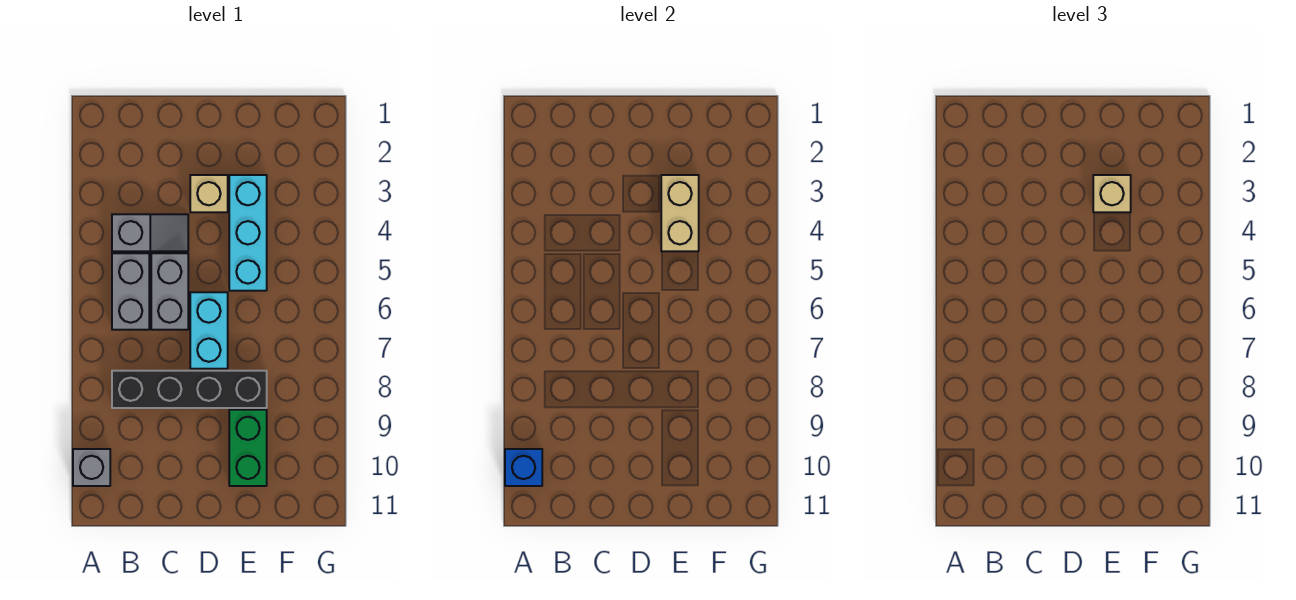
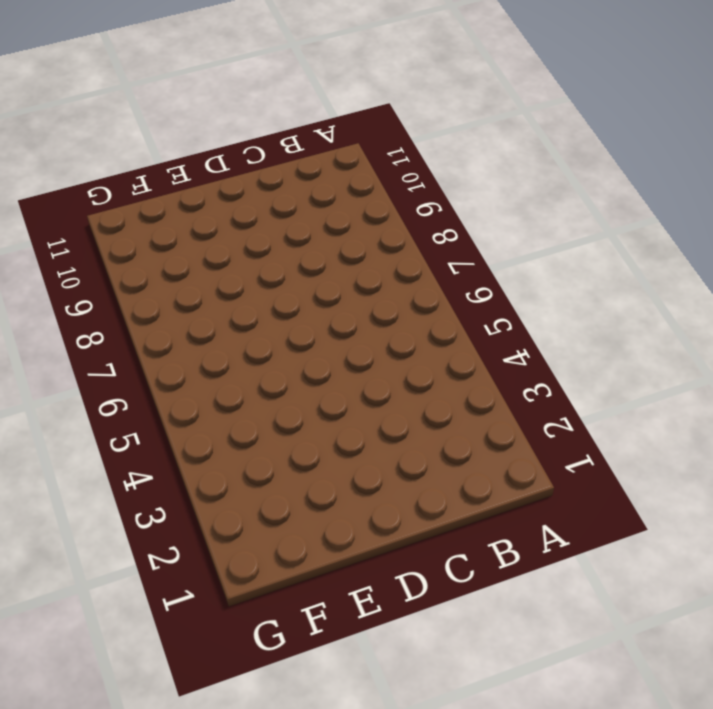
none -> grey 1x1 brick [73,449,110,486]
none -> grey 1x2 slope [112,214,188,251]
none -> grey 1x2 brick [112,253,149,330]

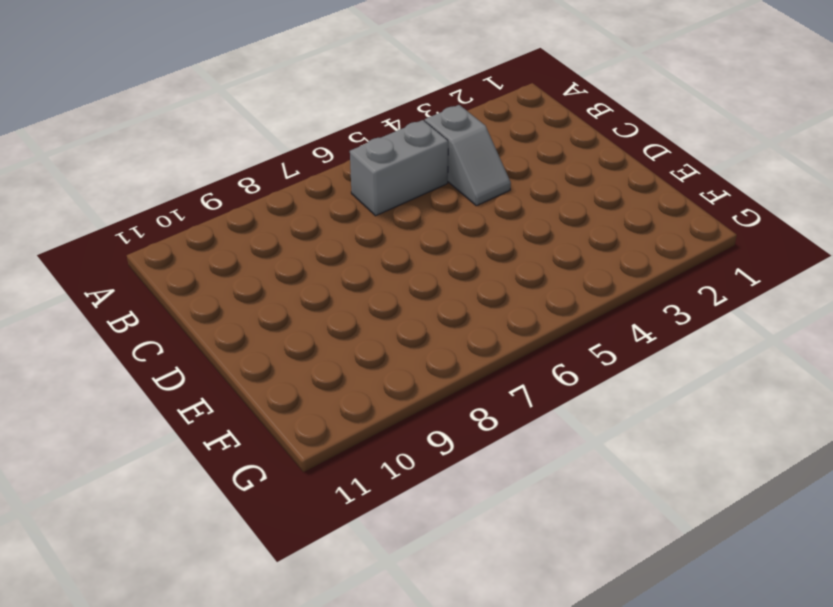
none -> grey 1x1 brick [73,449,110,486]
none -> black 1x4 brick [112,371,267,408]
none -> grey 1x2 brick [151,253,188,330]

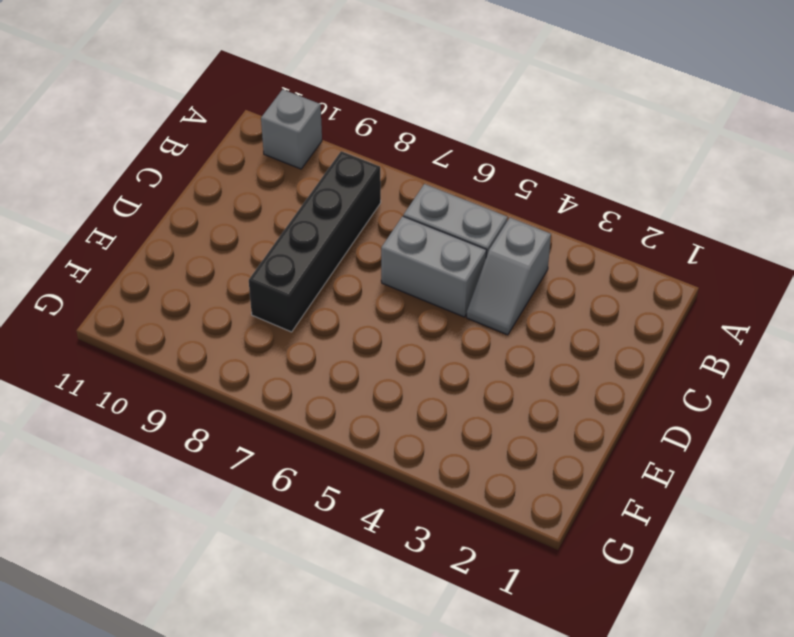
none -> tan 1x1 brick [190,175,228,212]
none -> cyan 1x2 brick [190,292,228,369]
none -> cyan 1x3 brick [229,175,267,291]

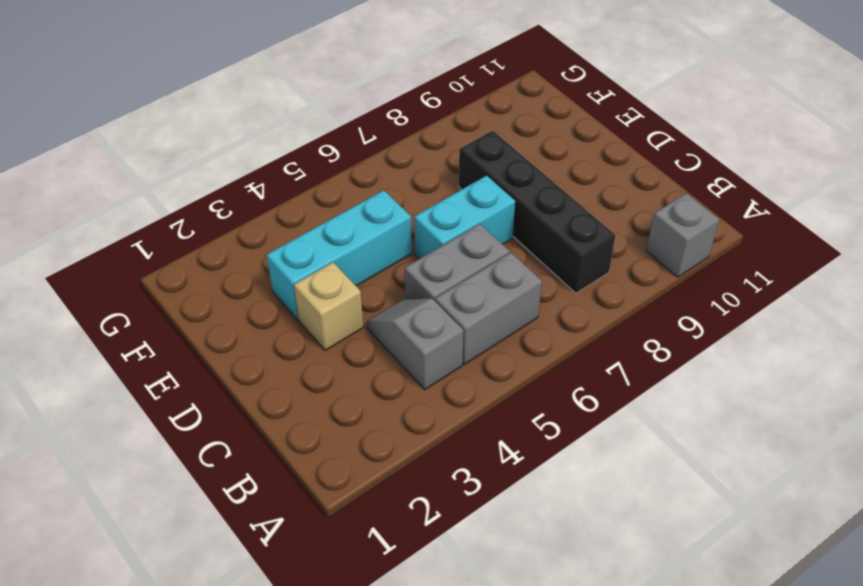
none -> green 1x2 brick [229,410,267,486]
none -> blue 1x1 brick [505,449,542,486]
none -> tan 1x2 brick [661,175,699,251]

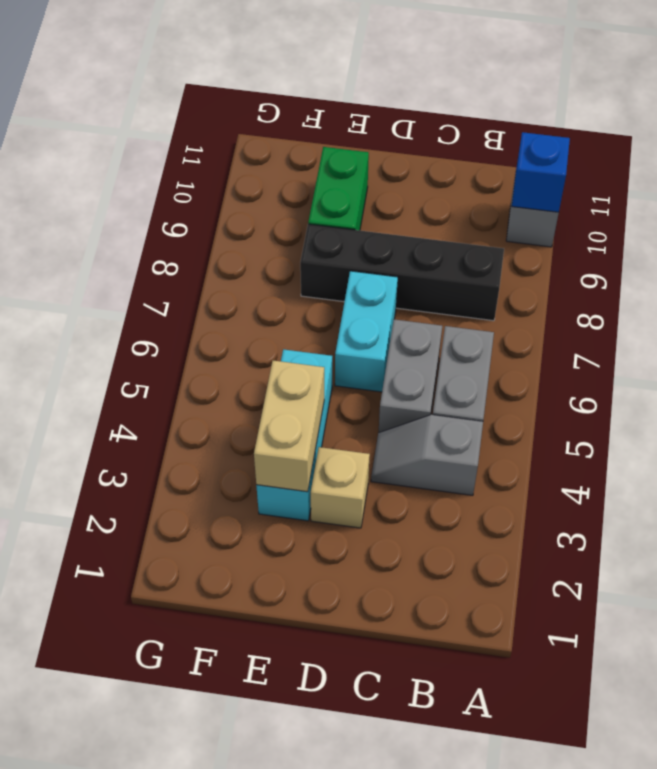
none -> tan 1x1 brick [1093,175,1131,212]

